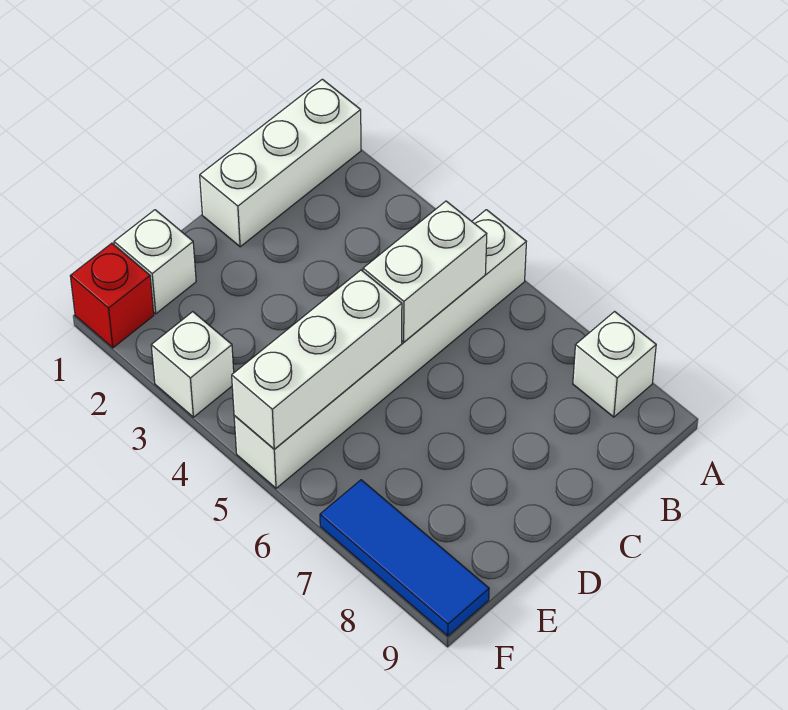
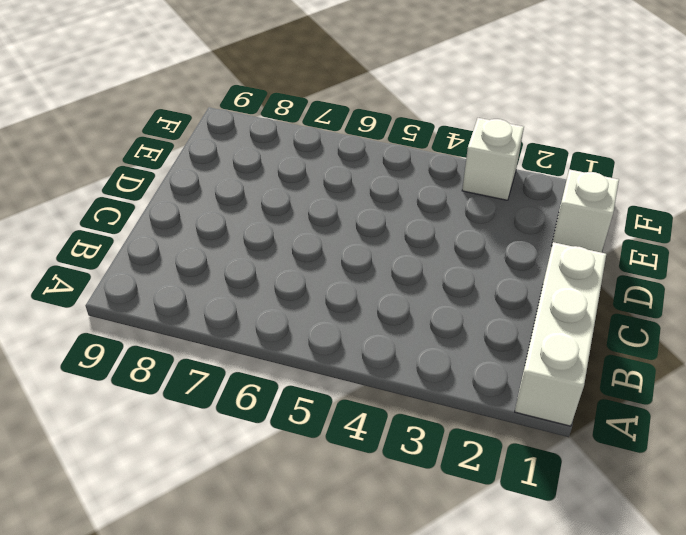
none -> white 1x6 brick [234,210,526,488]
none -> white 1x1 brick [573,312,656,417]

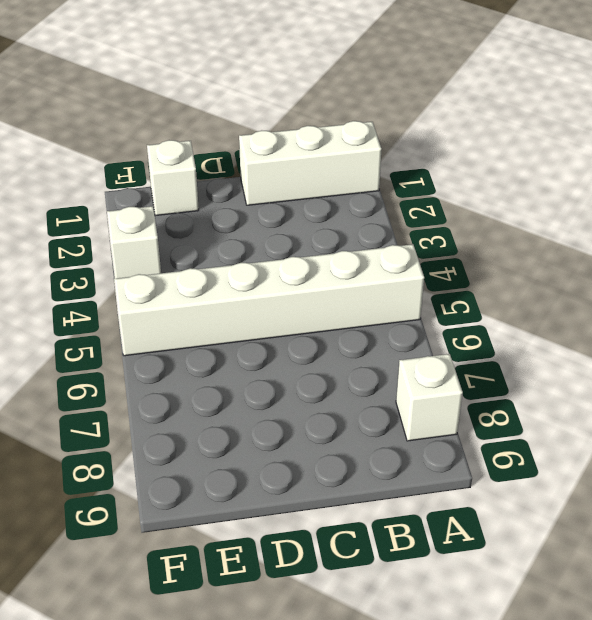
none -> red 1x1 brick [70,243,154,348]
none -> blue 1x3 tile [320,480,489,636]

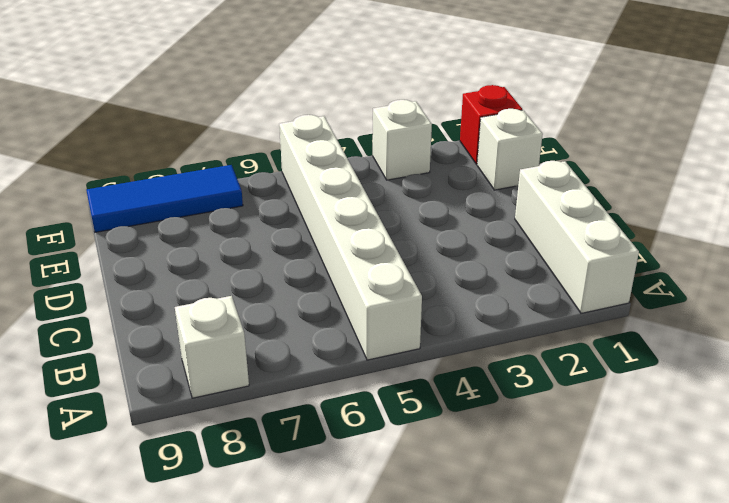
none -> white 1x2 brick [363,201,487,342]
none -> white 1x3 brick [232,270,402,449]

